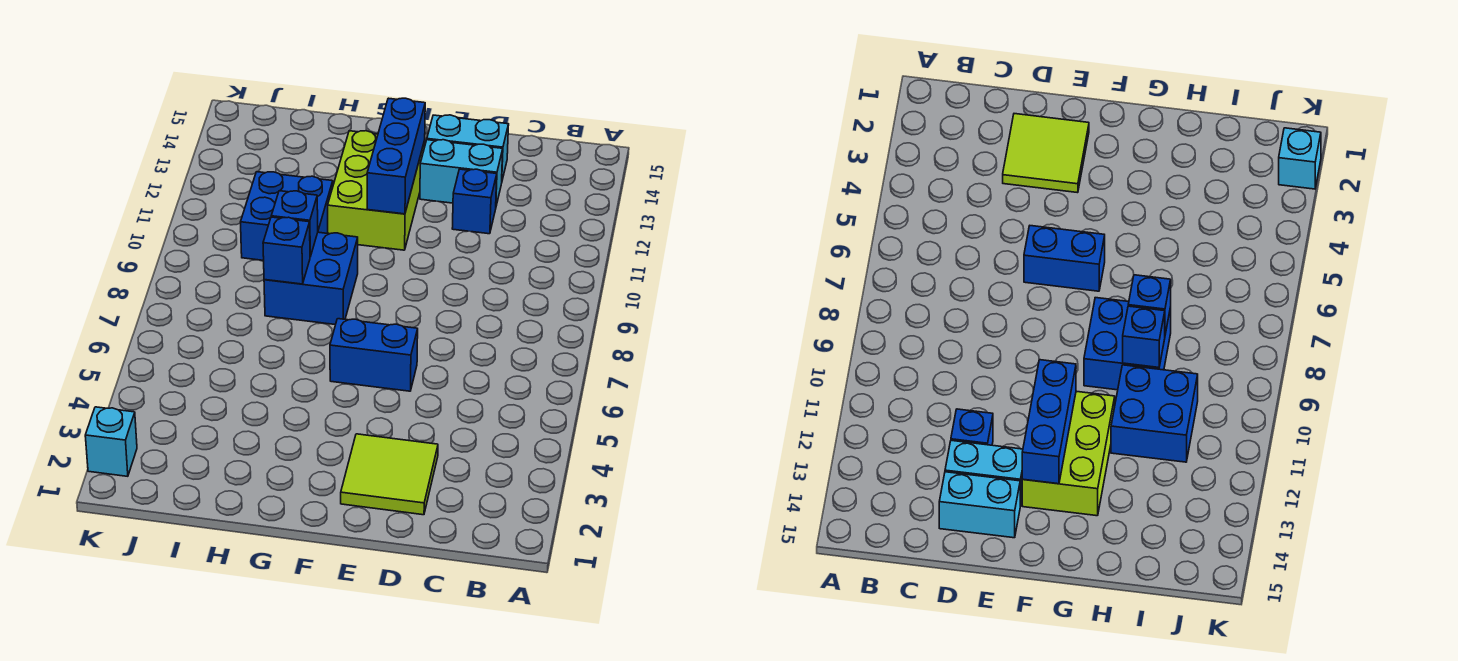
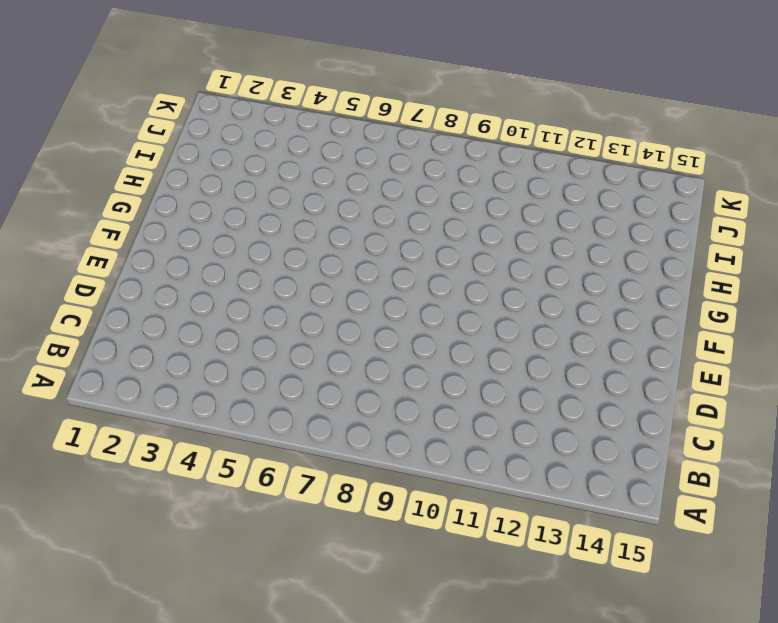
none -> lime 2x2 tile [341,434,438,515]
none -> blue 1x1 brick [452,169,497,234]
none -> cyan 1x2 brick [420,140,503,206]

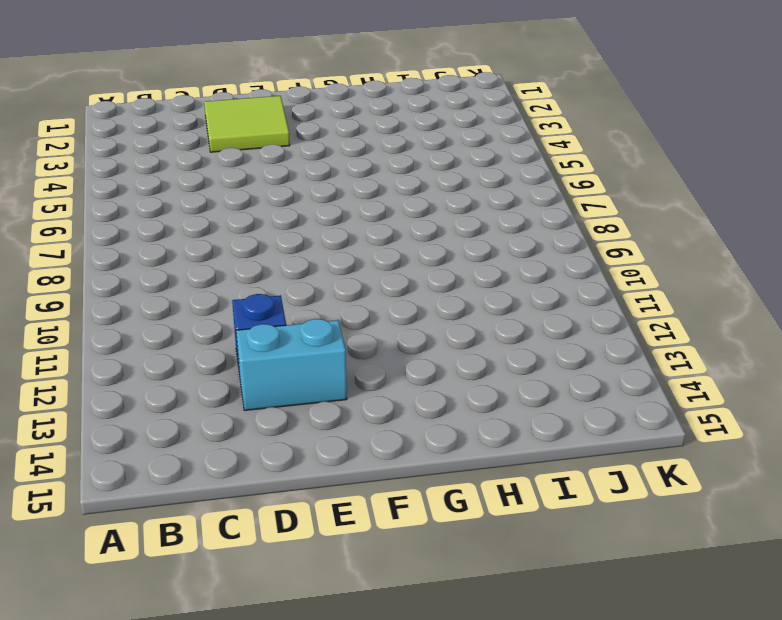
none -> cyan 1x2 brick [427,115,509,180]
none -> blue 1x2 brick [330,319,418,391]
none -> lime 2x3 brick [328,131,425,250]

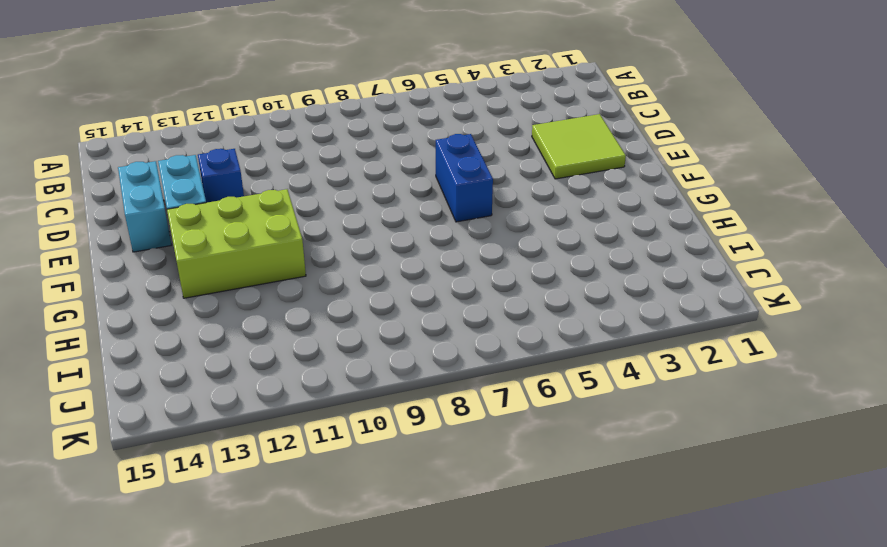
none -> blue 2x2 brick [264,232,358,325]
none -> blue 2x2 brick [241,172,333,260]
none -> cyan 1x1 brick [85,407,137,476]

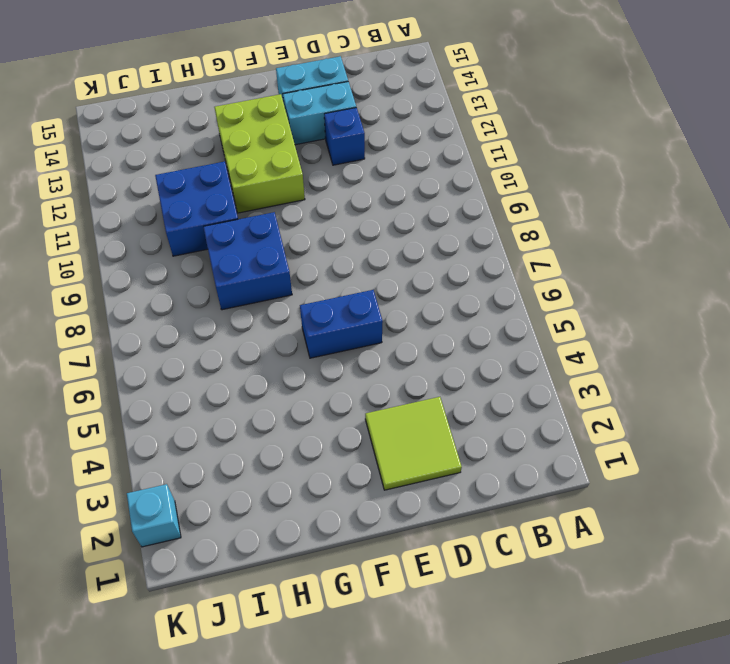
none -> blue 1x3 brick [367,98,425,214]
none -> blue 1x1 brick [263,217,310,284]
none -> blue 1x1 brick [271,191,318,257]

